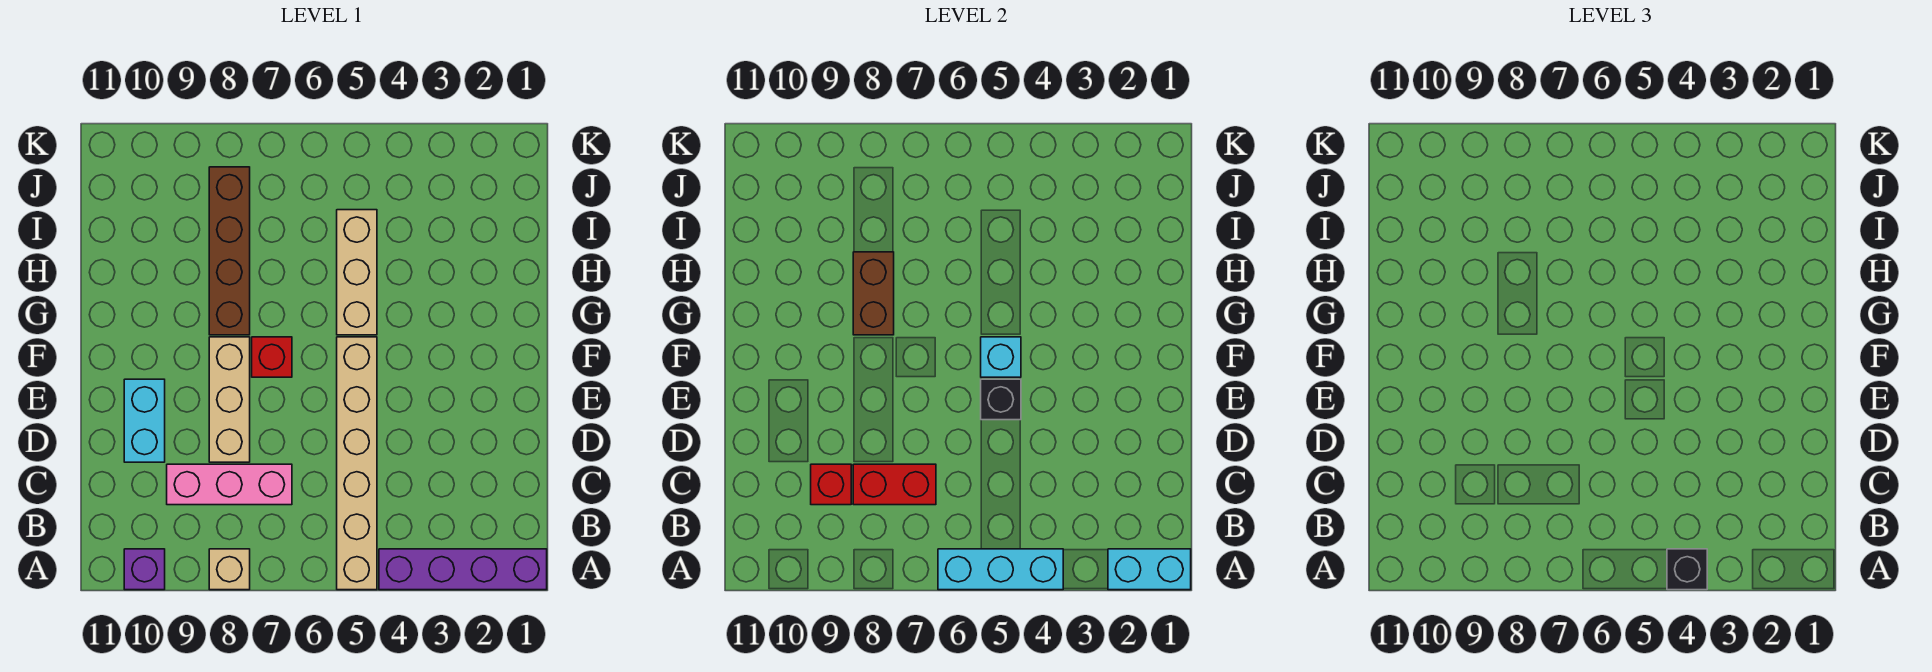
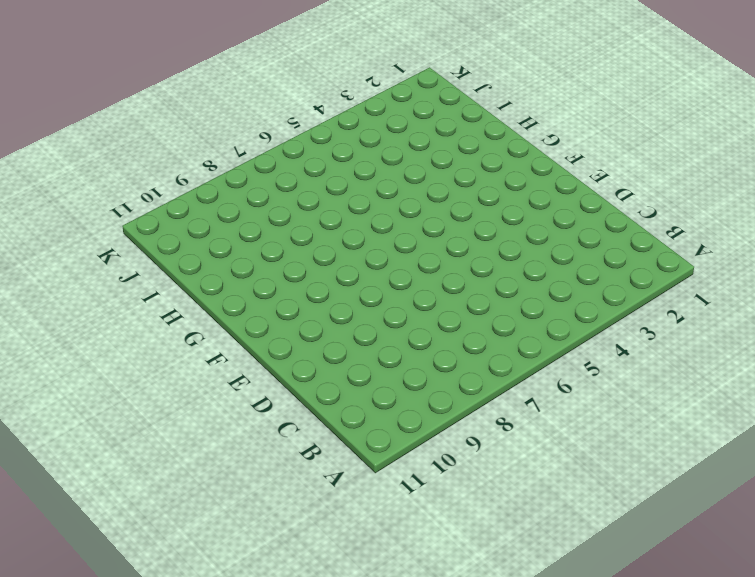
none -> purple 1x4 brick [379,549,547,590]
none -> tan 1x6 brick [337,337,377,590]
none -> tan 1x1 brick [209,549,250,590]

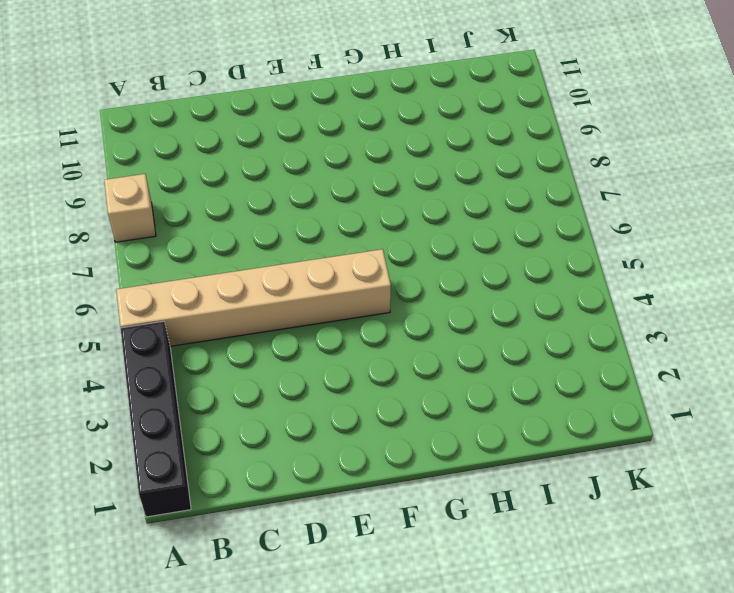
black 1x4 brick [121,321,191,517] -> purple 1x4 brick [379,549,547,590]
none -> purple 1x1 brick [124,549,165,590]
none -> pink 1x3 brick [167,464,292,505]
none -> tan 1x3 brick [209,337,250,462]

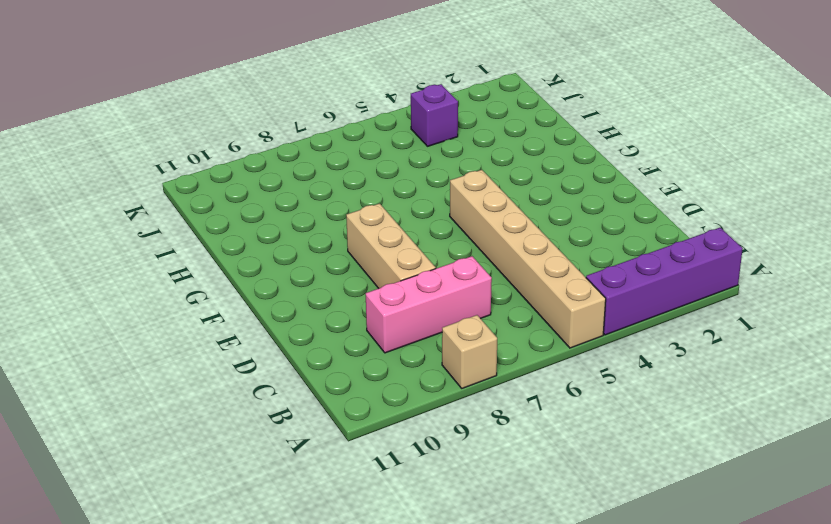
purple 1x1 brick [411,84,458,146] -> purple 1x1 brick moved to [124,549,165,590]
none -> cyan 1x2 brick [124,379,165,462]
none -> red 1x1 brick [252,337,292,377]
none -> tan 1x3 brick [337,210,377,335]

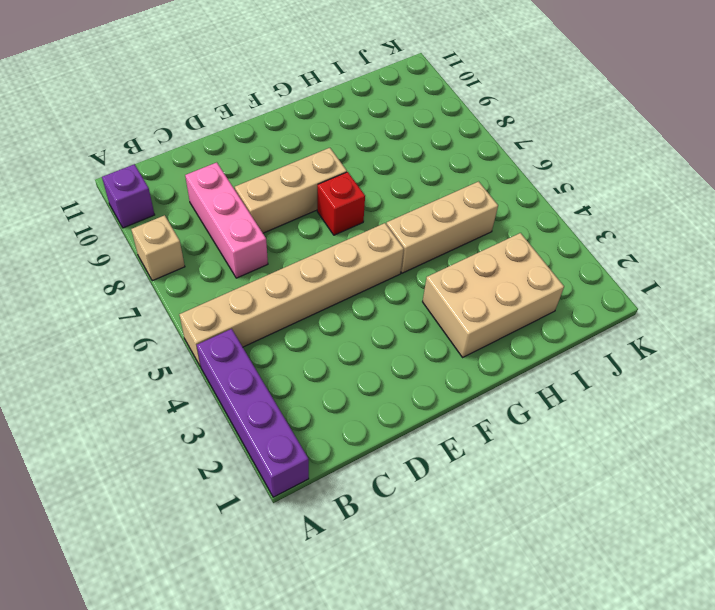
tan 2x3 brick [423,233,564,357] -> none
none -> cyan 1x2 brick [124,379,165,462]
none -> brown 1x4 brick [209,167,250,335]
none -> cyan 1x2 brick [1108,549,1191,590]

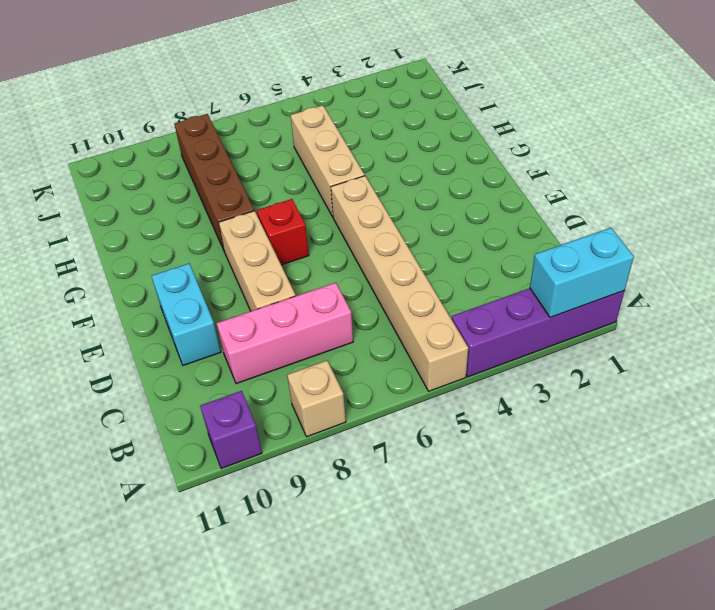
none -> cyan 1x3 brick [938,549,1063,590]
none -> red 1x2 brick [853,464,936,505]
none -> red 1x1 brick [811,464,851,505]

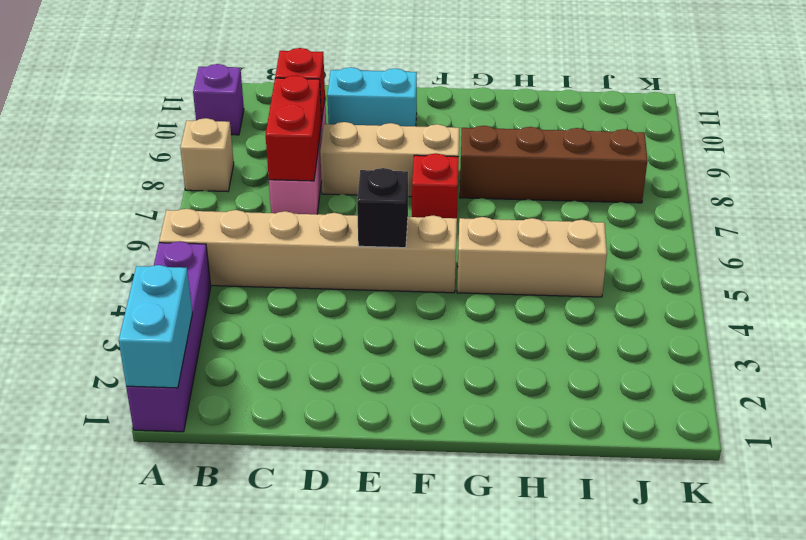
none -> cyan 1x3 brick [938,549,1063,590]
none -> cyan 1x1 brick [981,337,1021,377]
none -> brown 1x2 brick [853,252,894,335]

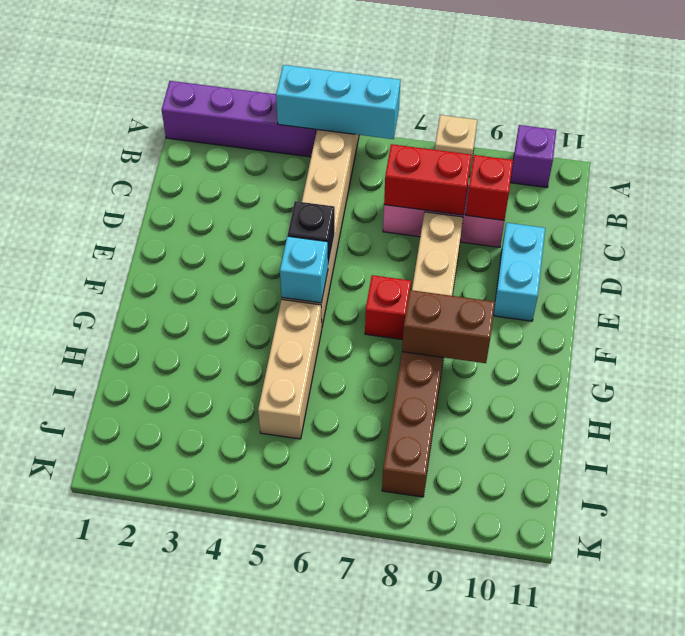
brown 1x2 brick [402,290,495,363] -> brown 1x2 brick turned to [853,252,894,335]
none -> cyan 1x2 brick [1108,549,1191,590]
none -> black 1x1 brick [1667,549,1707,590]

